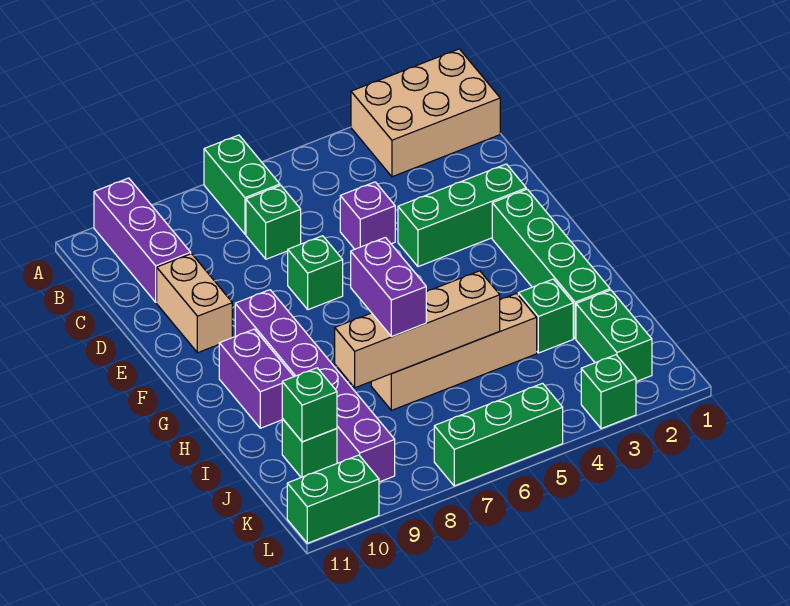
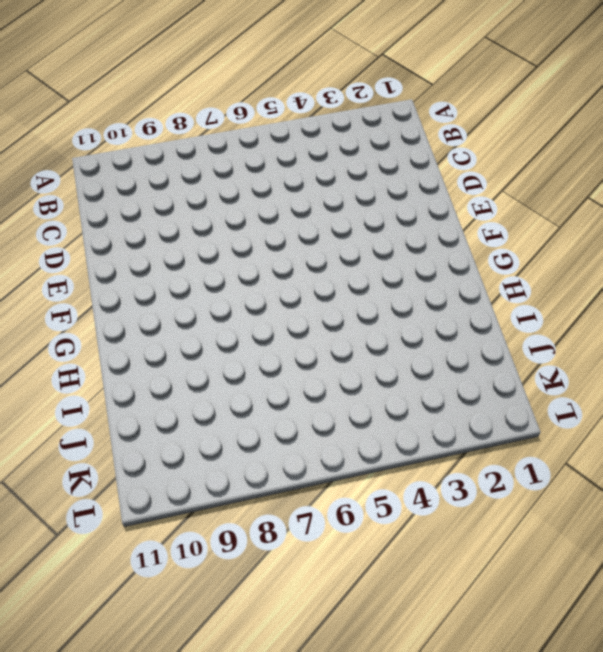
none -> tan 2x3 brick [351,49,500,177]
none -> green 1x2 brick [204,135,280,234]
none -> purple 1x3 brick [94,178,191,302]

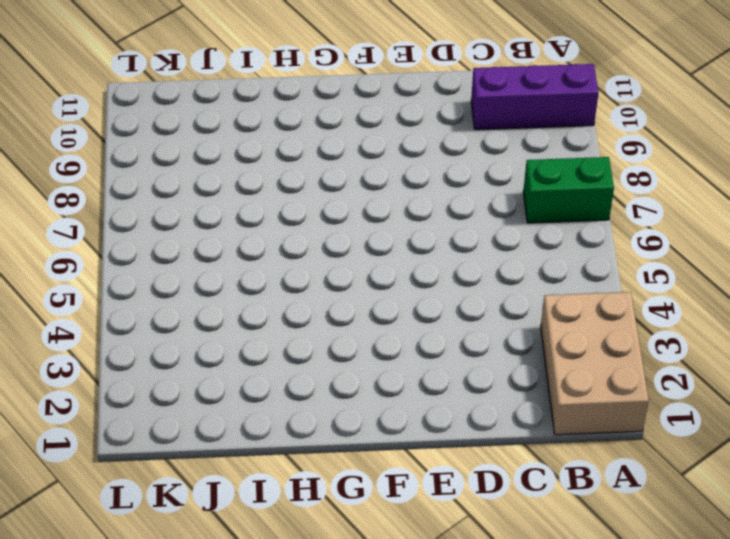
none -> green 1x1 brick [246,185,301,259]
none -> purple 1x1 brick [340,182,395,249]
none -> tan 1x2 brick [157,254,232,353]

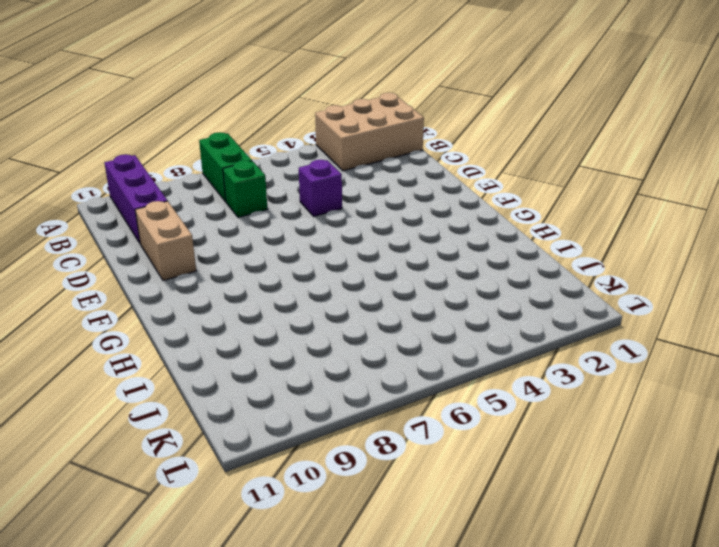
none -> green 1x3 brick [398,164,526,267]
none -> green 1x1 brick [288,236,343,310]
none -> green 1x4 brick [492,189,610,339]

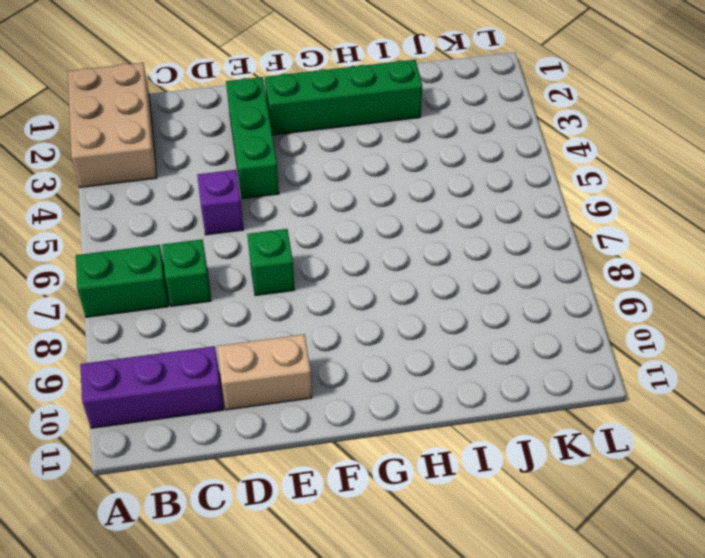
none -> purple 1x6 brick [235,290,395,482]
none -> purple 1x2 brick [219,329,294,428]
none -> green 1x1 brick [518,279,573,353]

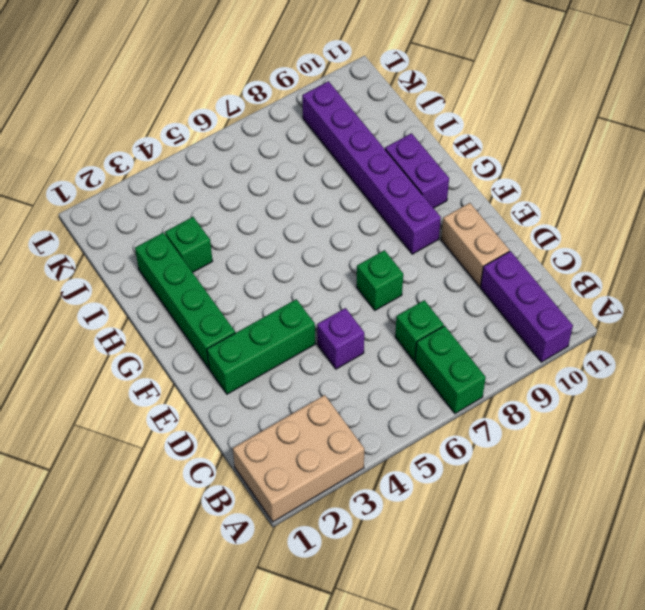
none -> tan 1x4 brick [371,294,537,410]
none -> green 1x2 brick [576,290,652,382]
none -> green 1x1 brick [282,419,337,477]

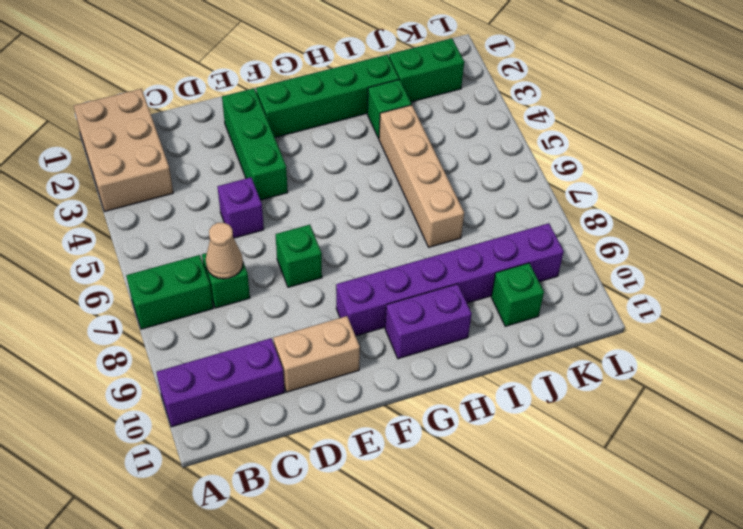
tan 1x1 cone [205,223,243,279] -> none
none -> green 1x1 brick [581,355,636,429]
none -> green 1x3 brick [434,383,563,486]
none -> green 1x2 brick [287,455,379,543]

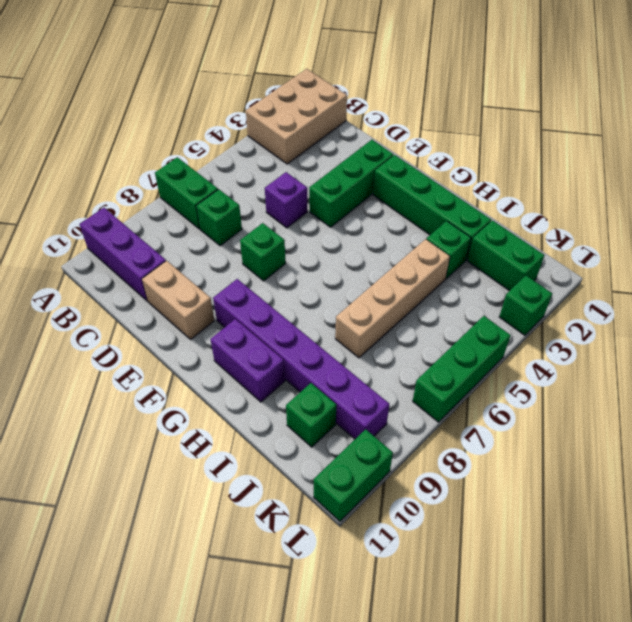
none -> tan 1x4 brick [335,271,500,388]
none -> green 1x1 brick [282,368,337,442]
none -> purple 1x2 brick [351,237,426,337]

